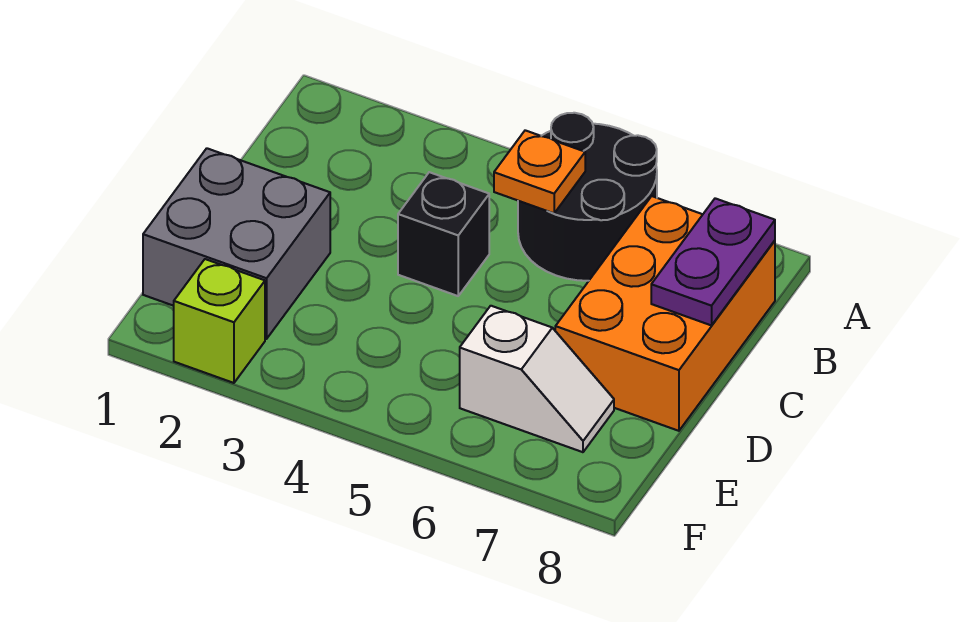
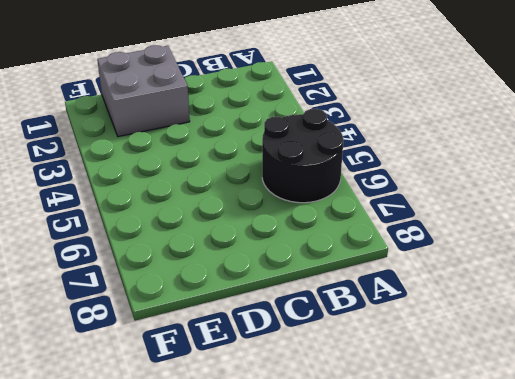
none -> orange 2x3 brick [555,196,775,431]
none -> black 1x1 brick [398,172,489,296]

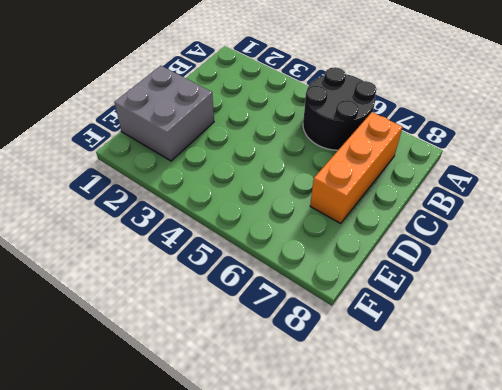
orange 1x3 brick [310,112,403,223] -> orange 2x3 brick [555,196,775,431]
none -> black 1x1 brick [398,172,489,296]
none -> white 1x2 slope [460,306,614,452]

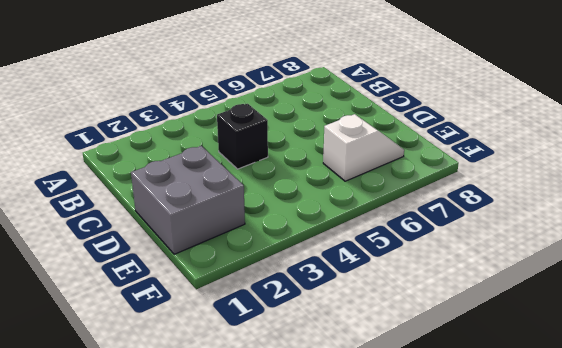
none -> black 2x2 round brick [518,113,657,281]
none -> orange 2x3 brick [555,196,775,431]

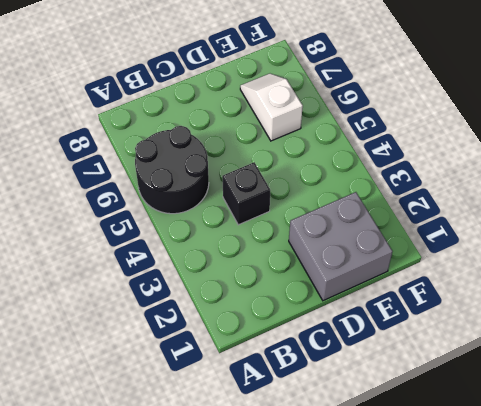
none -> orange 2x3 brick [555,196,775,431]
none -> lime 1x1 brick [174,259,265,383]

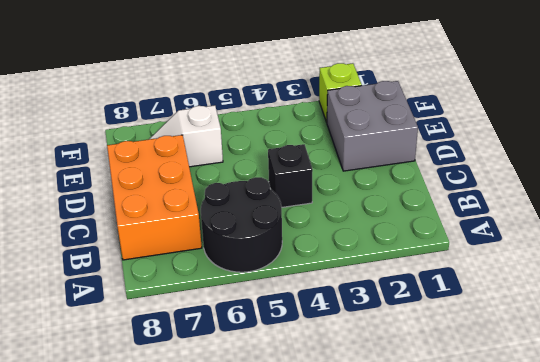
none -> orange 1x1 plate [494,130,585,213]
none -> purple 1x2 plate [651,198,775,325]

